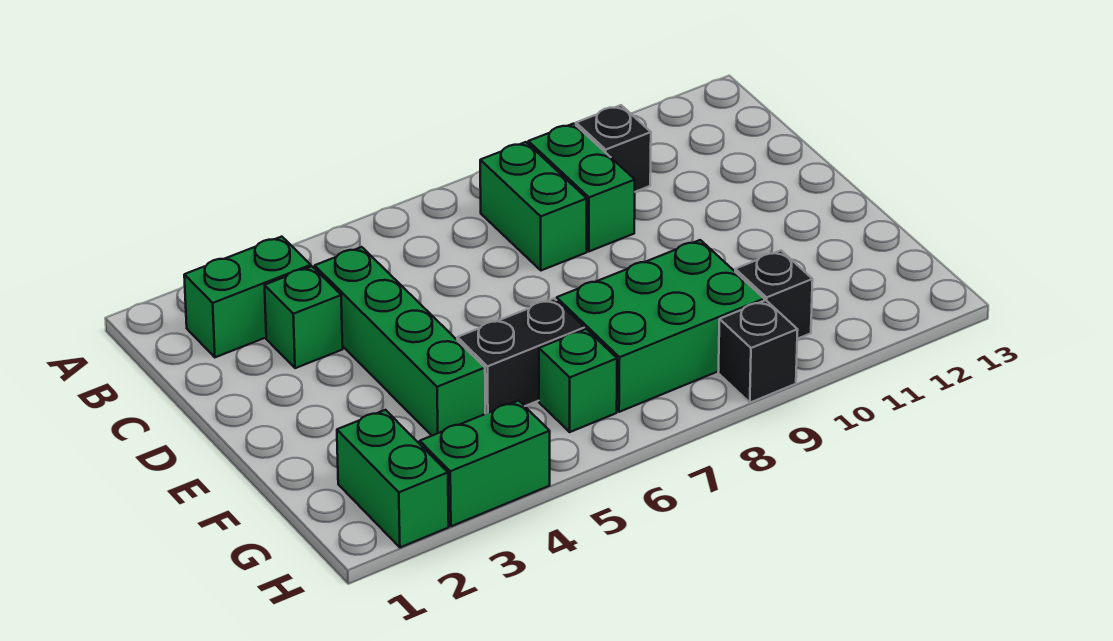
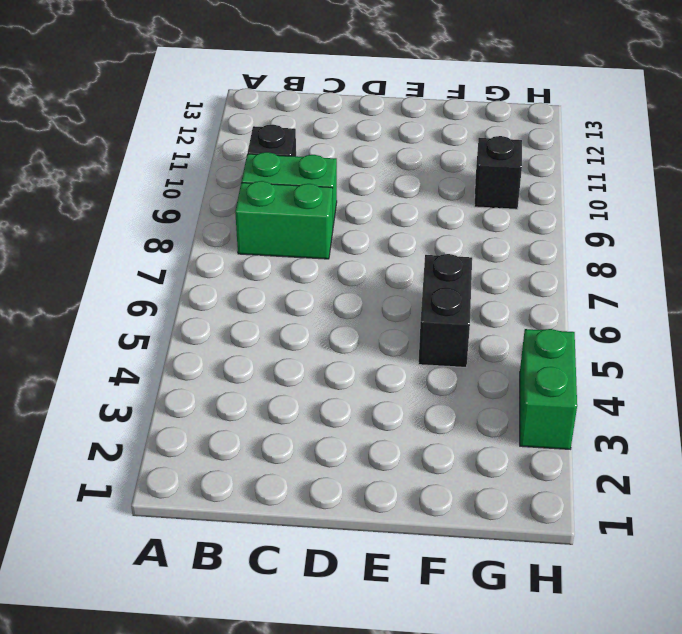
none -> green 1x2 brick [184,237,311,357]
none -> green 1x1 brick [265,267,343,368]
none -> green 1x4 brick [315,247,486,436]

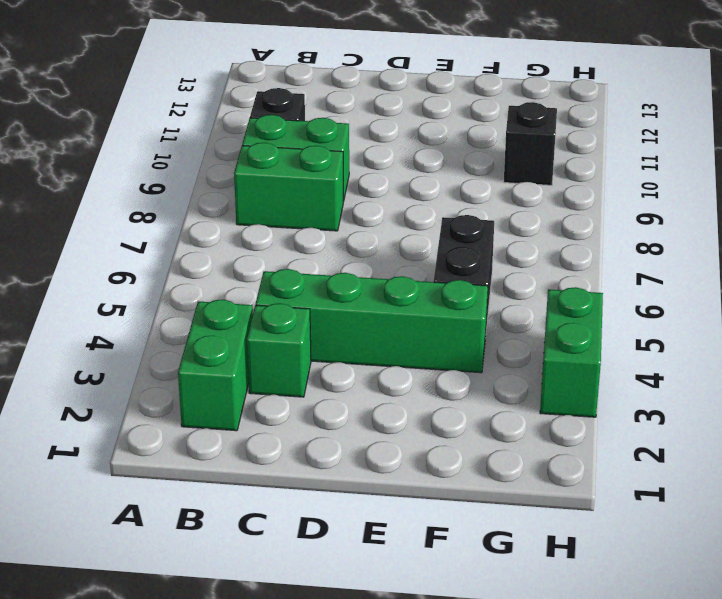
none -> green 2x3 brick [557,240,764,412]
none -> green 1x2 brick [337,410,449,547]
none -> green 1x1 brick [539,329,617,432]

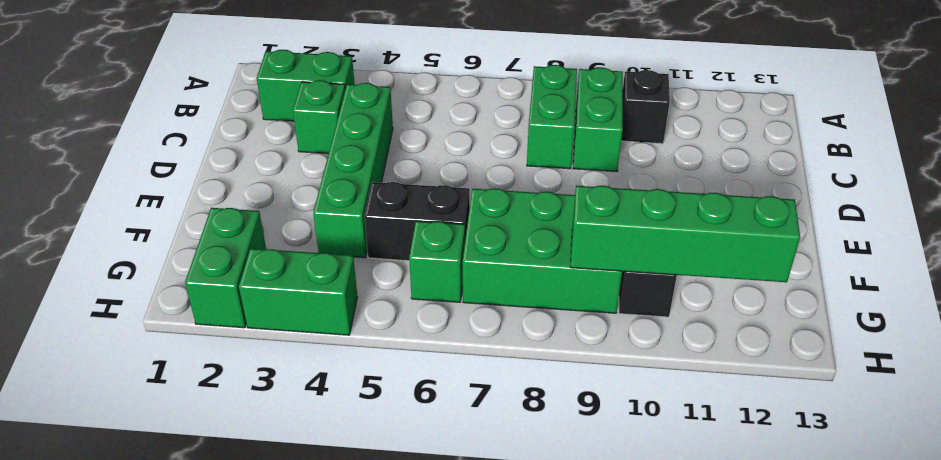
green 1x4 brick [571,186,800,282] -> none
none -> black 1x1 brick [718,300,798,403]

